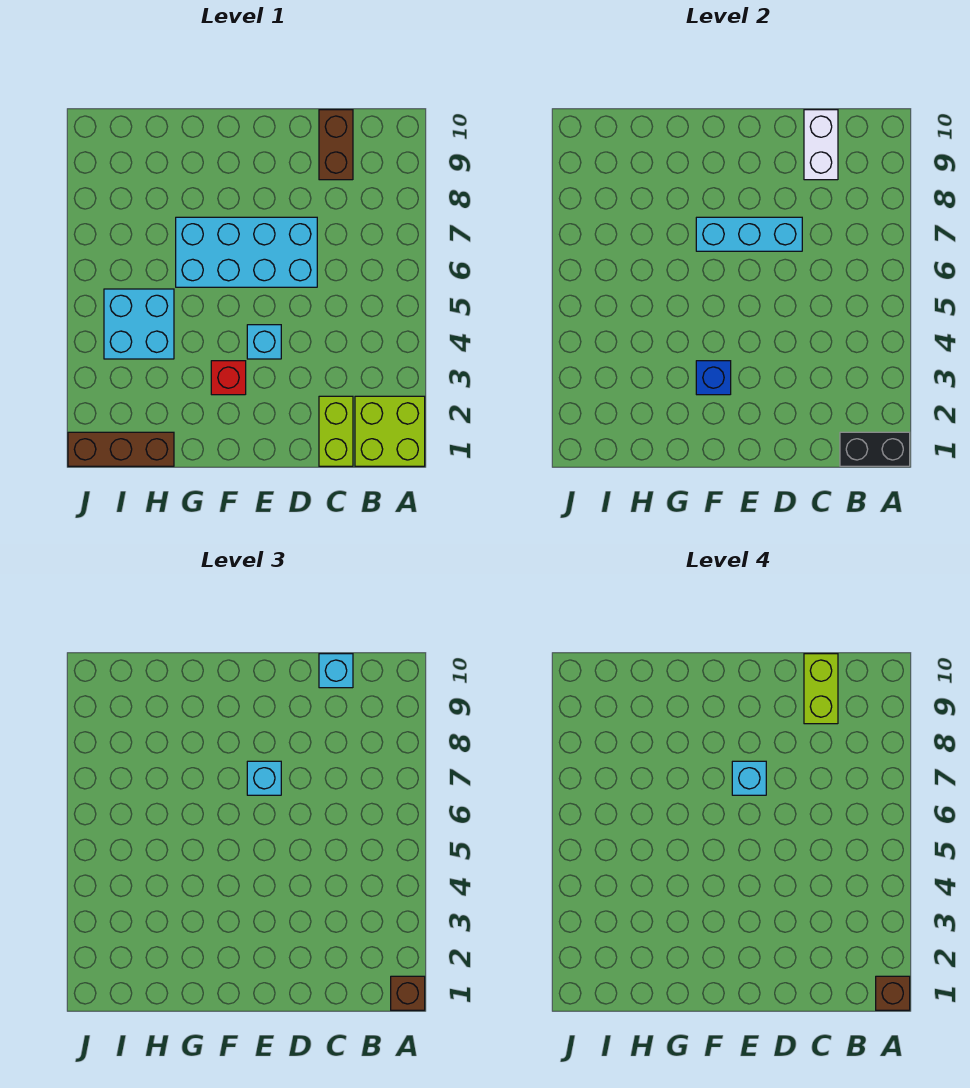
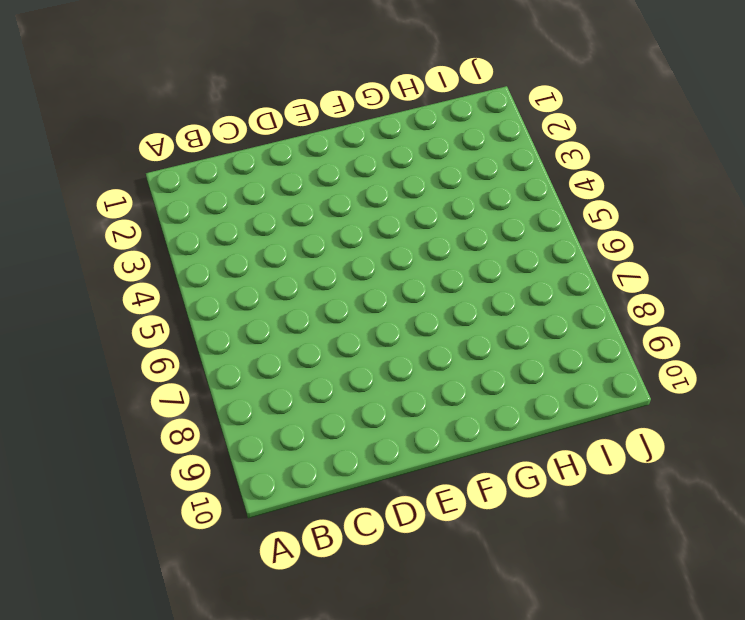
none -> lime 2x2 brick [355,396,425,466]
none -> lime 1x2 brick [319,396,353,466]
none -> brown 1x2 brick [319,110,353,180]

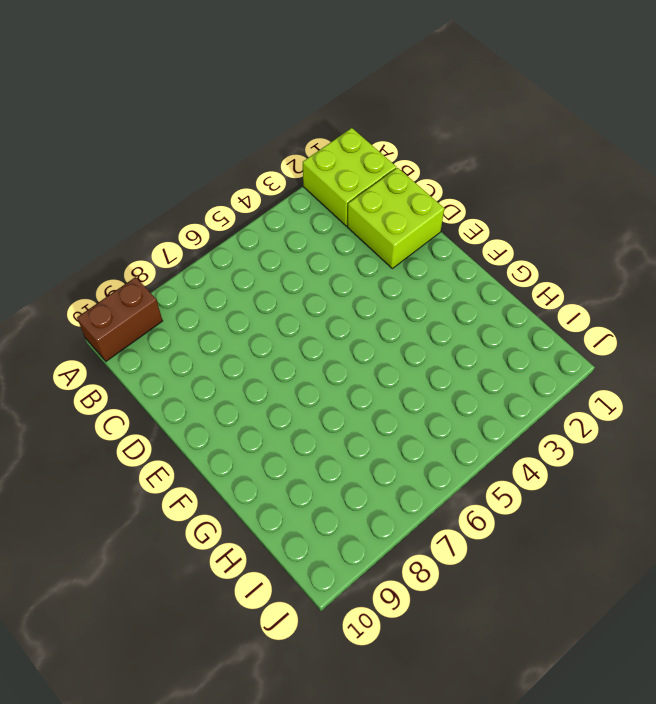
brown 1x2 brick [77,277,163,361] -> brown 1x2 brick moved to [319,110,353,180]
lime 2x2 brick [347,168,444,269] -> lime 1x2 brick [319,396,353,466]
none -> cyan 2x4 brick [176,217,317,287]
none -> cyan 1x1 brick [247,325,281,359]
none -> red 1x1 brick [211,361,246,395]

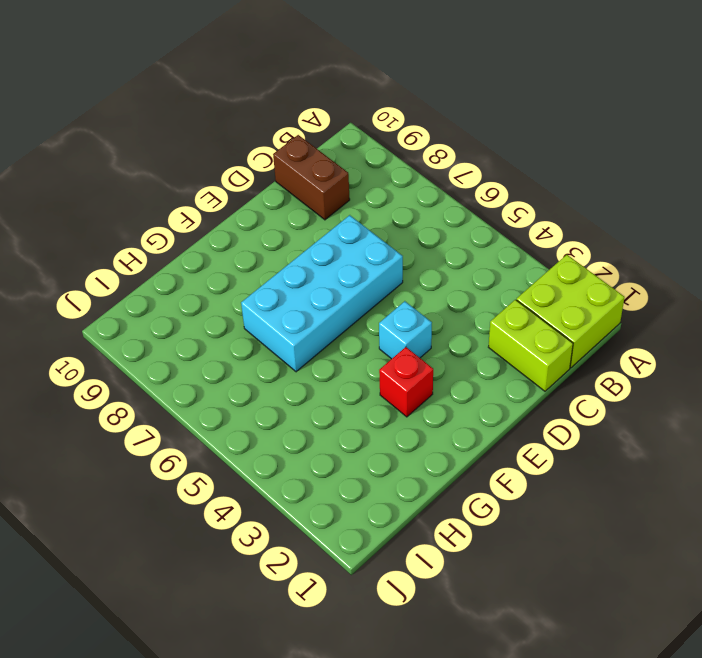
none -> brown 1x3 brick [68,432,174,466]
none -> cyan 2x2 brick [104,289,174,359]
none -> black 1x2 brick [840,432,910,466]

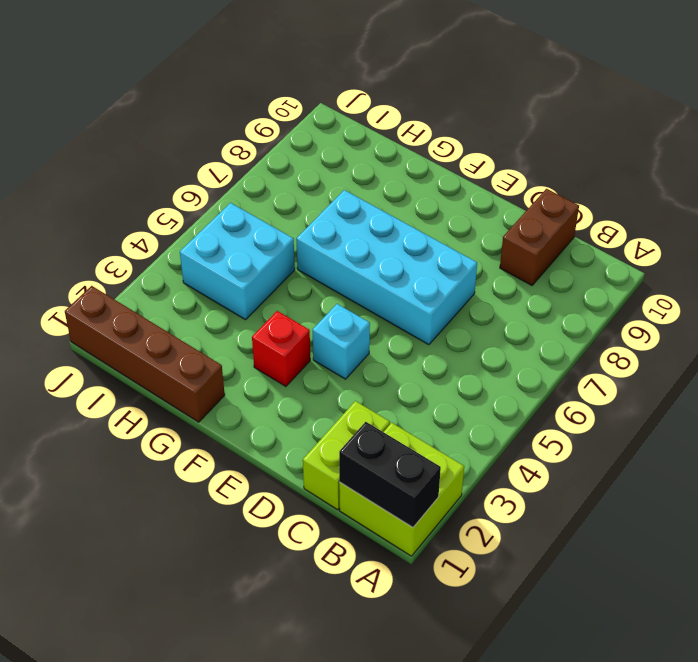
brown 1x4 brick [65,286,225,422] -> brown 1x3 brick [68,432,174,466]
none -> white 1x2 brick [804,110,838,180]
none -> cyan 1x3 brick [696,217,802,251]
none -> blue 1x1 brick [696,361,731,395]

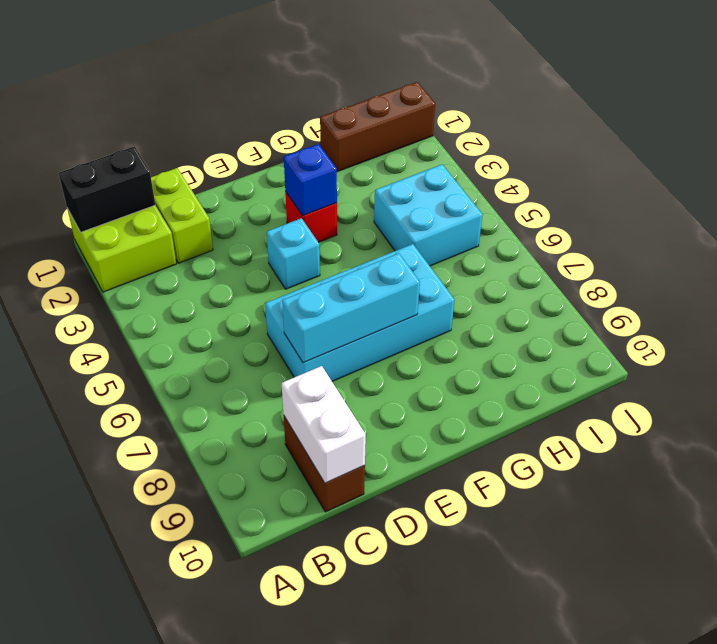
none -> brown 1x1 brick [391,976,425,1010]
none -> cyan 1x1 brick [319,654,353,688]
none -> cyan 1x1 brick [247,761,281,795]

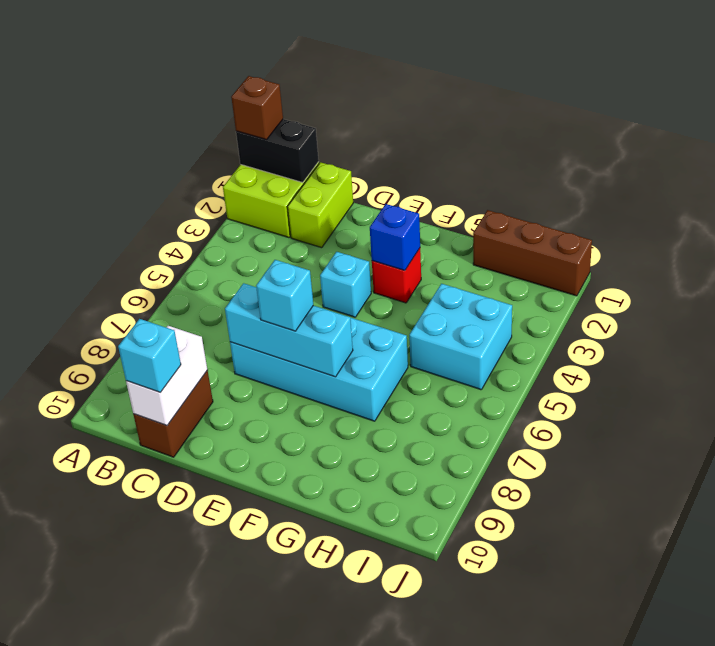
none -> brown 1x1 brick [876,976,910,1010]
none -> lime 1x2 brick [804,654,838,724]
none -> cyan 1x1 brick [732,761,766,795]

